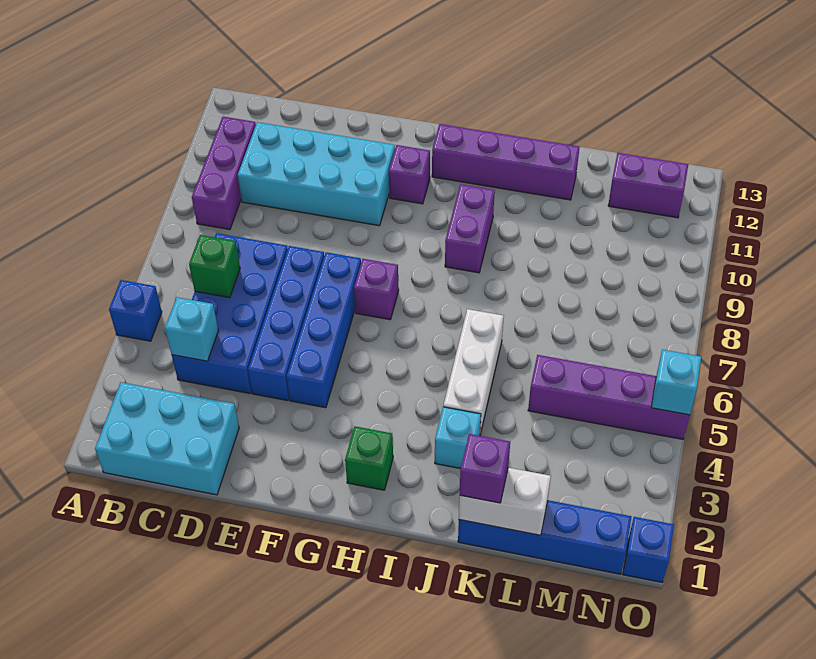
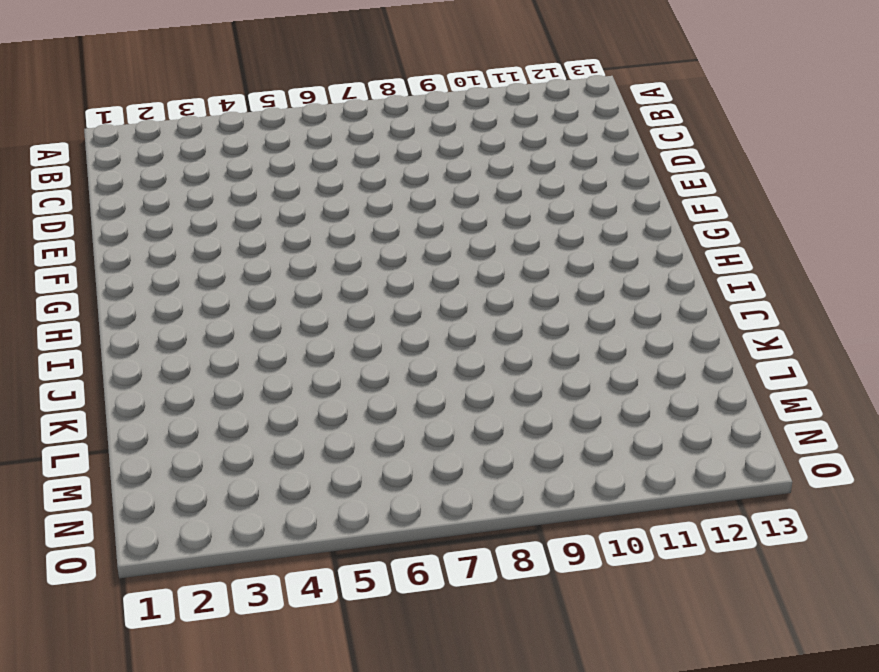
none -> blue 1x1 brick [109,280,162,341]
none -> cyan 2x3 brick [95,382,239,495]
none -> purple 1x3 brick [192,117,256,230]

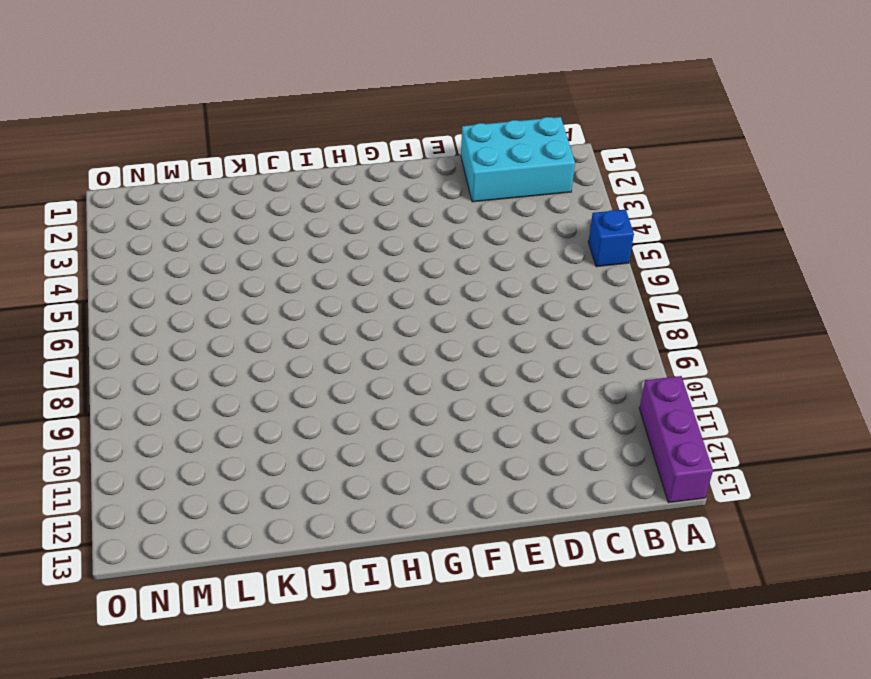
purple 1x3 brick [639,376,713,503] -> purple 1x3 brick moved to [192,117,256,230]
none -> blue 2x4 brick [172,233,288,393]
none -> cyan 2x4 brick [238,122,395,226]
none -> blue 1x4 brick [248,246,324,401]

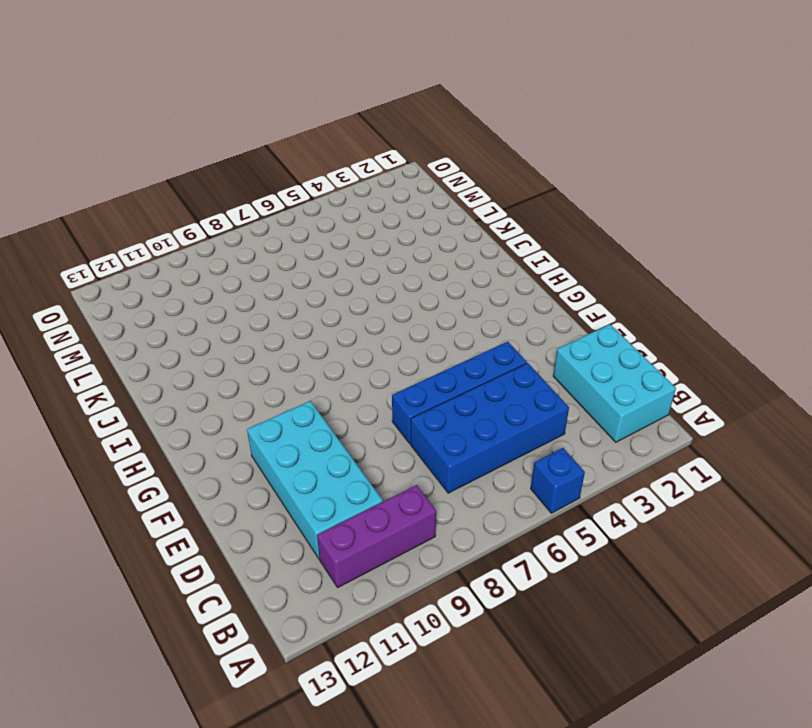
none -> blue 1x4 brick [287,252,361,408]
none -> purple 1x1 brick [354,259,399,320]
none -> purple 1x1 brick [389,145,430,204]

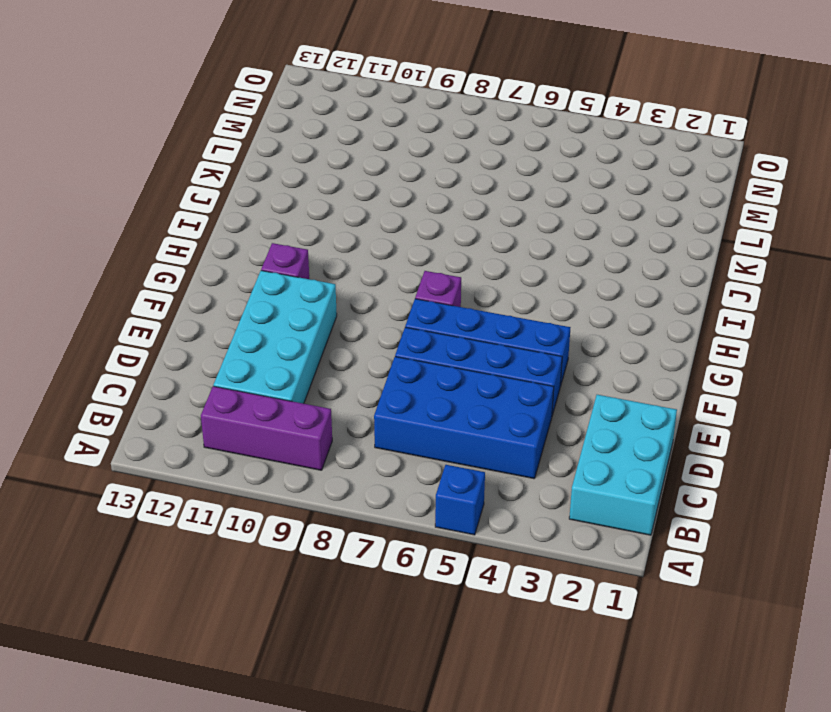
none -> green 1x1 brick [345,426,393,490]
none -> purple 1x4 brick [432,124,580,200]
none -> purple 1x2 brick [445,184,495,273]

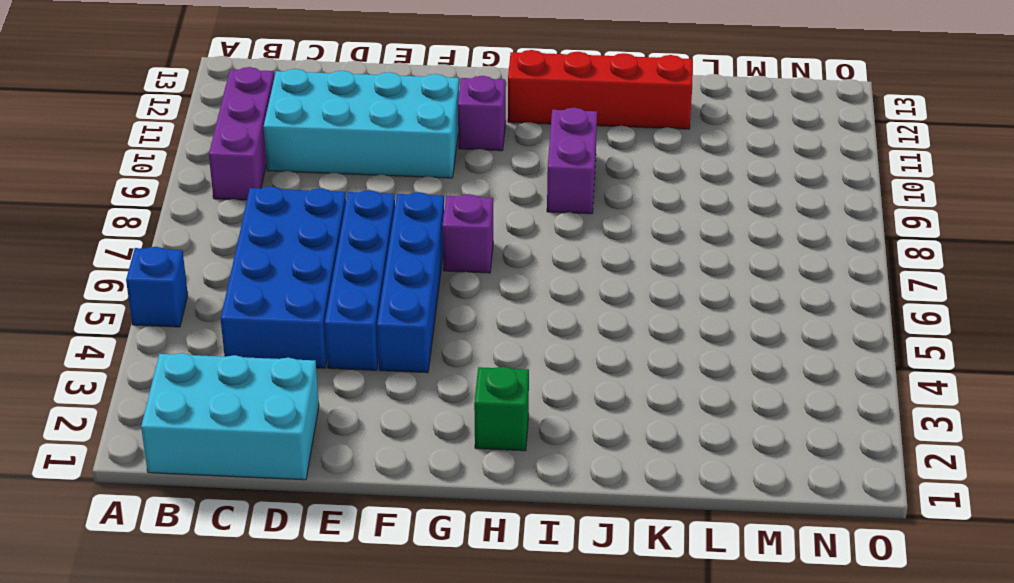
red 1x4 brick [508,50,693,129] -> purple 1x4 brick [432,124,580,200]
none -> cyan 1x1 brick [435,407,481,469]
none -> white 1x3 brick [443,309,504,435]
none -> blue 1x4 brick [458,500,632,574]

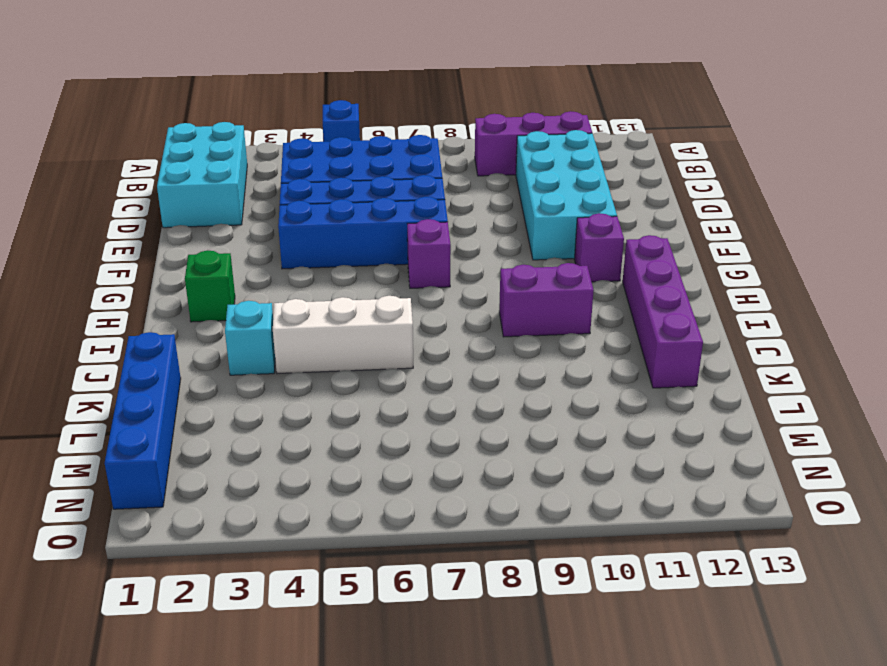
none -> purple 1x4 brick [528,355,690,439]
none -> purple 1x2 brick [608,153,688,218]
none -> blue 1x1 brick [623,517,674,582]

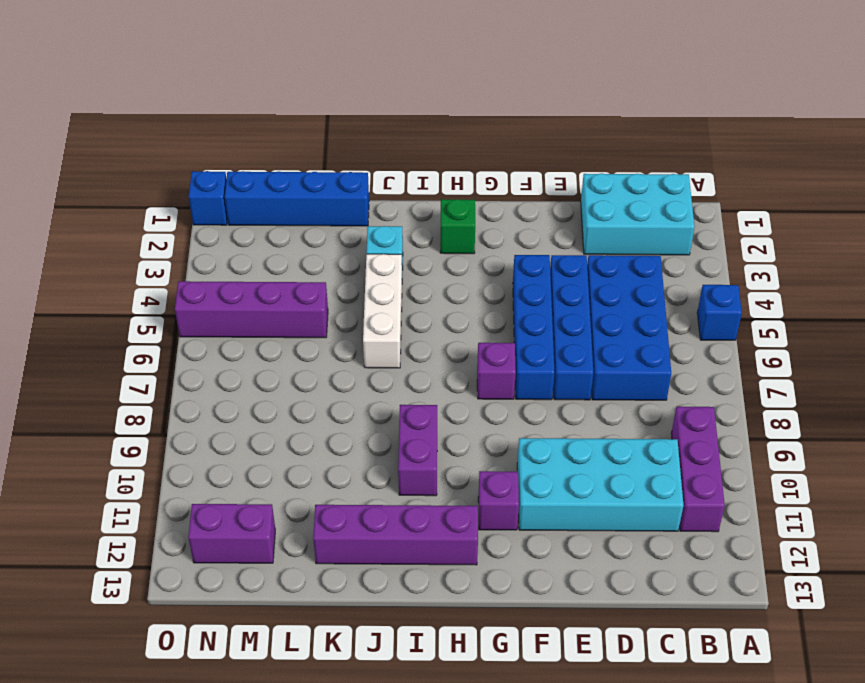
none -> cyan 1x1 brick [165,297,218,361]
none -> green 1x1 brick [189,235,240,298]
none -> white 1x2 brick [459,468,551,535]

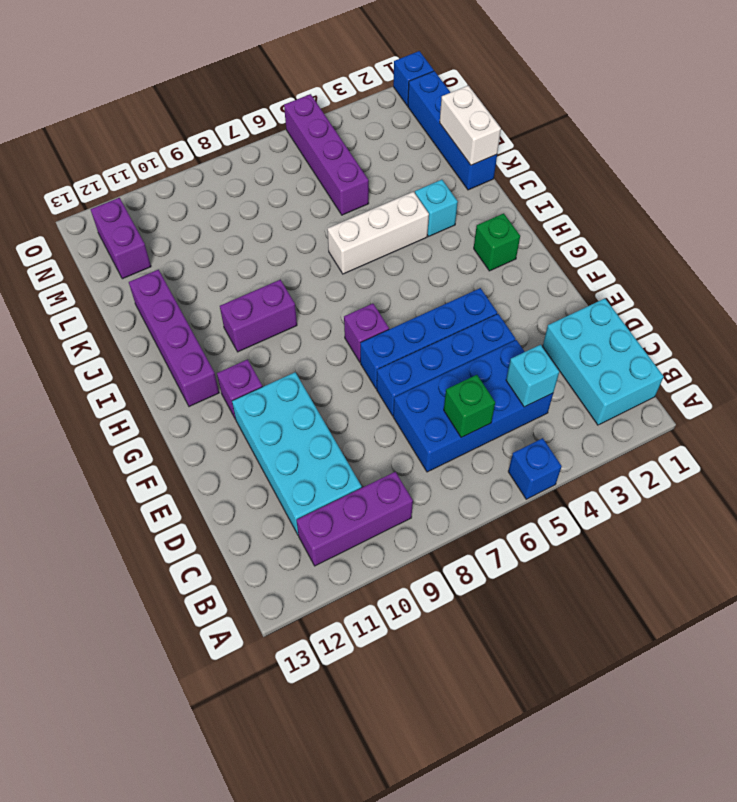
none -> cyan 1x1 brick [651,350,701,415]
none -> purple 1x1 brick [460,434,510,503]

